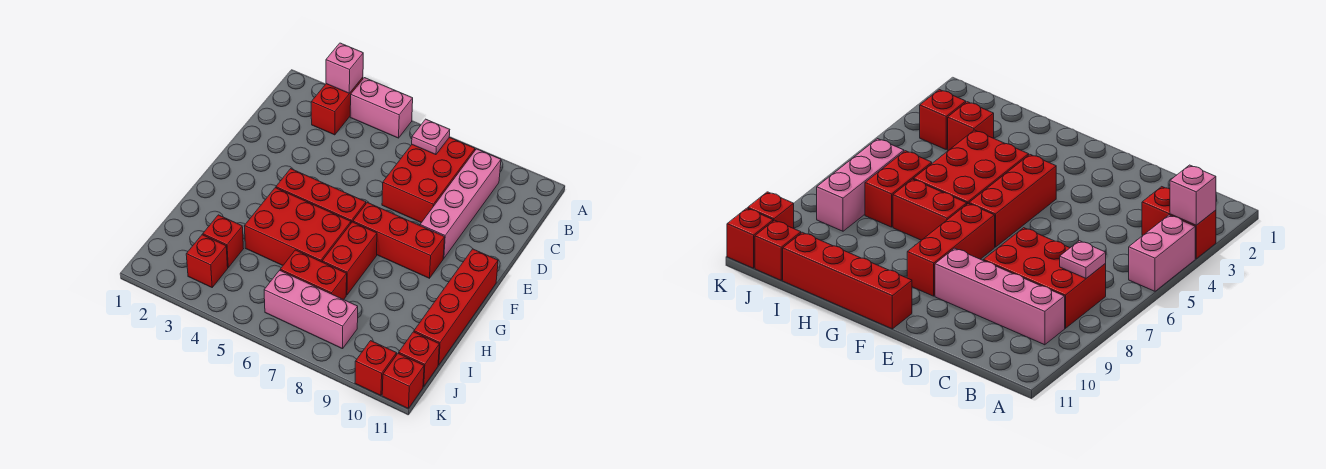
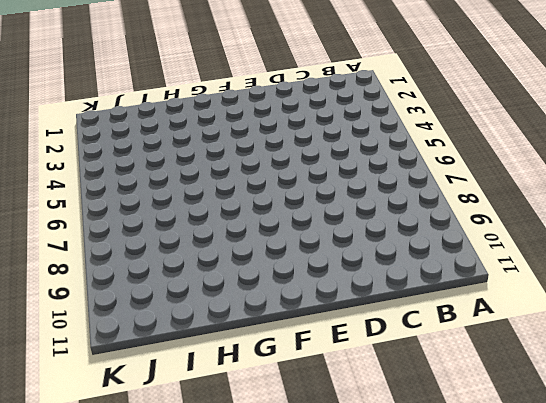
none -> red 1x2 brick [311,77,363,135]
none -> pink 1x2 brick [350,78,413,138]
none -> red 2x3 brick [382,137,475,223]

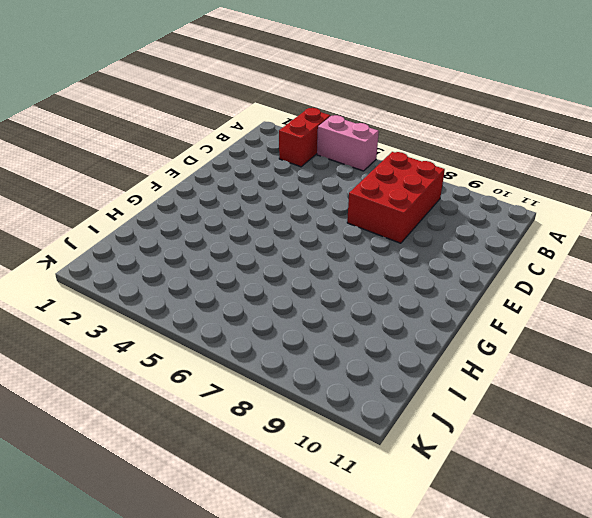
none -> pink 1x4 brick [420,149,501,258]
none -> red 1x3 brick [276,169,366,223]
none -> red 1x3 brick [353,203,445,278]

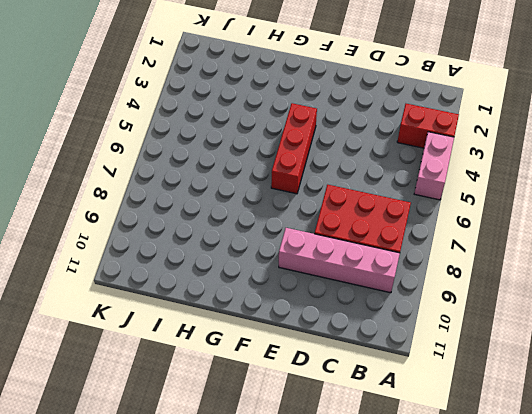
none -> red 1x3 brick [353,203,445,278]
none -> red 1x4 brick [414,249,498,365]
none -> red 2x3 brick [244,188,351,265]

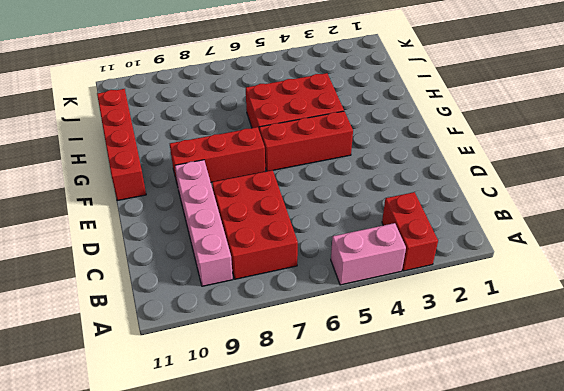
none -> red 1x2 brick [322,222,377,295]
none -> red 1x1 brick [203,215,244,267]
none -> red 1x2 brick [280,250,347,300]

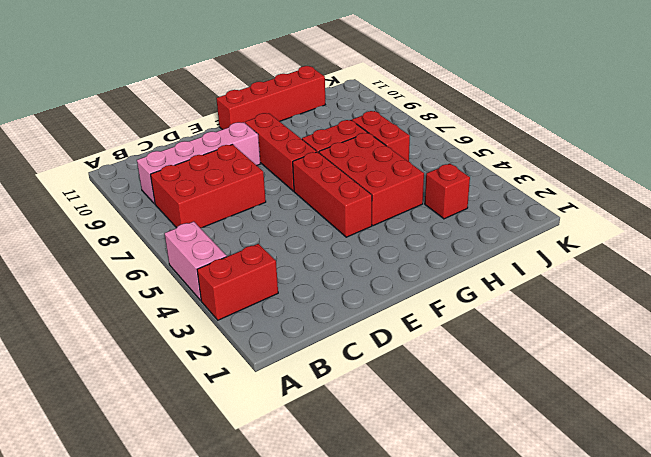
none -> red 1x1 brick [186,235,228,287]
none -> pink 1x3 brick [264,270,358,349]
none -> red 1x1 brick [399,332,439,387]

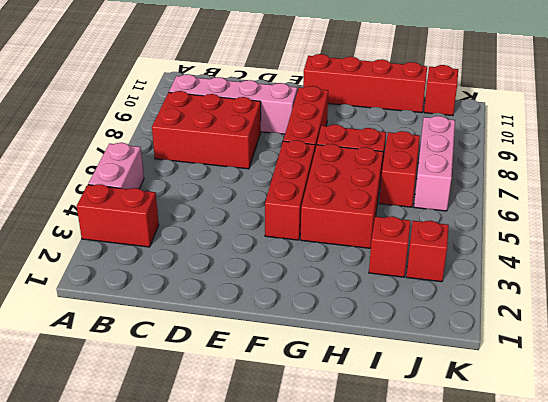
none -> red 1x1 brick [355,341,397,396]
none -> red 1x1 brick [382,353,424,408]
none -> pink 1x1 brick [326,43,363,93]

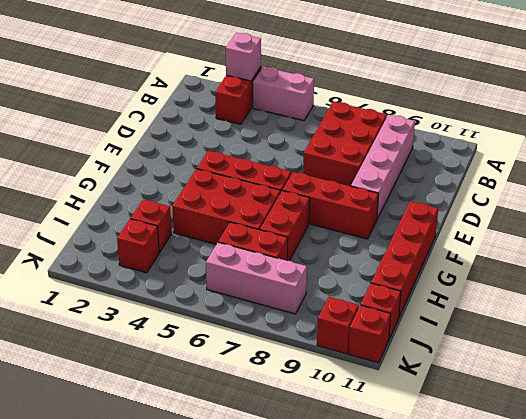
none -> pink 1x1 plate [412,119,450,155]

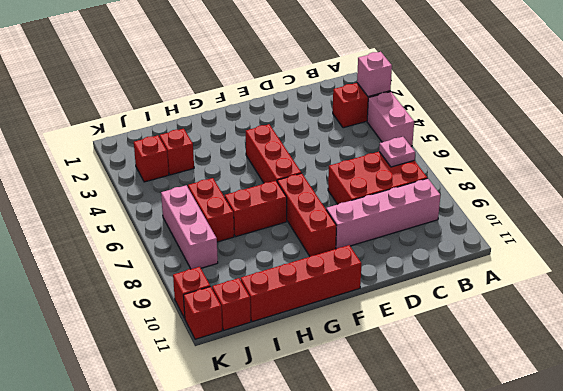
none -> red 2x3 brick [244,188,351,265]

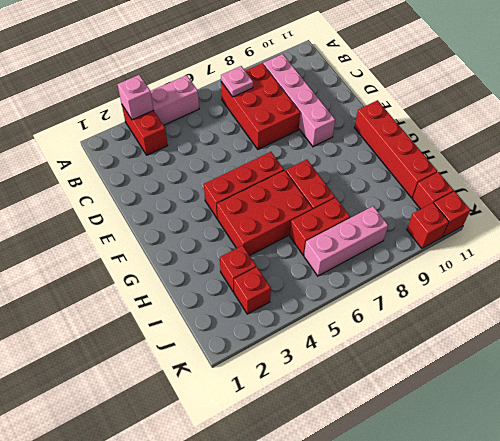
none -> red 1x3 brick [353,203,445,278]

